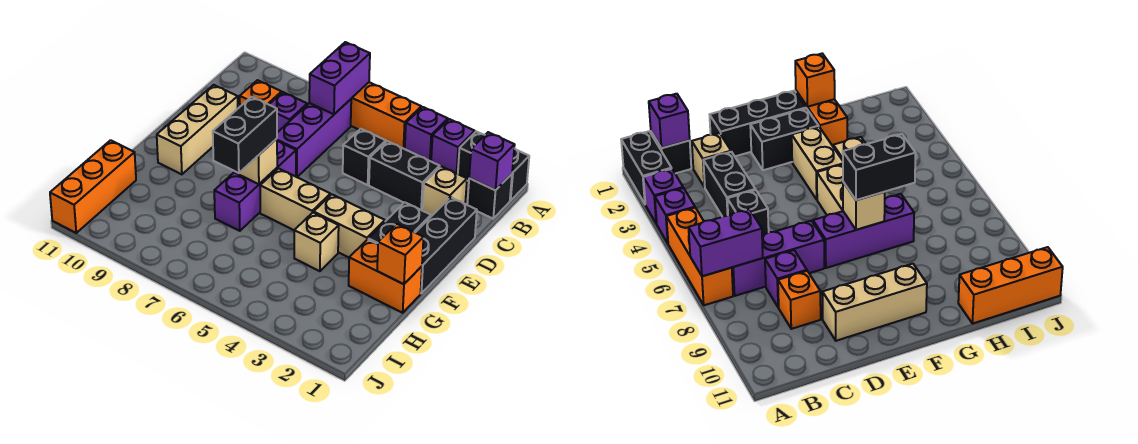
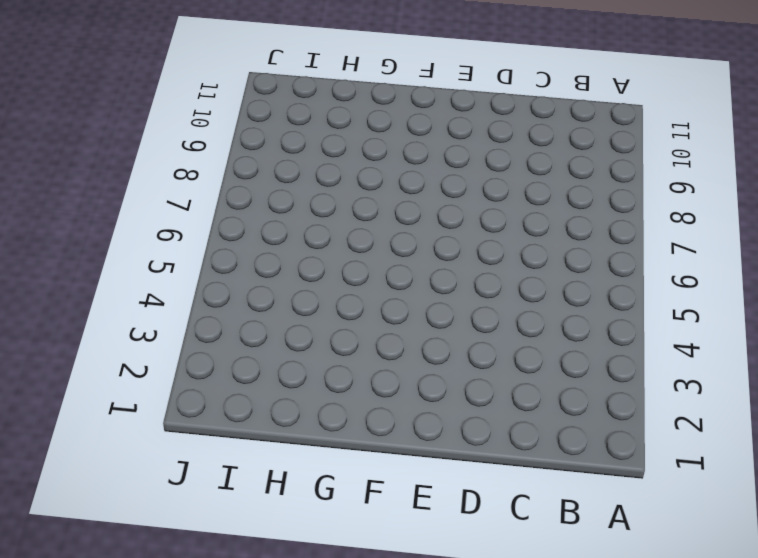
none -> black 1x2 brick [458,132,529,201]
none -> purple 1x1 brick [431,119,475,174]
none -> purple 1x1 brick [405,107,448,161]

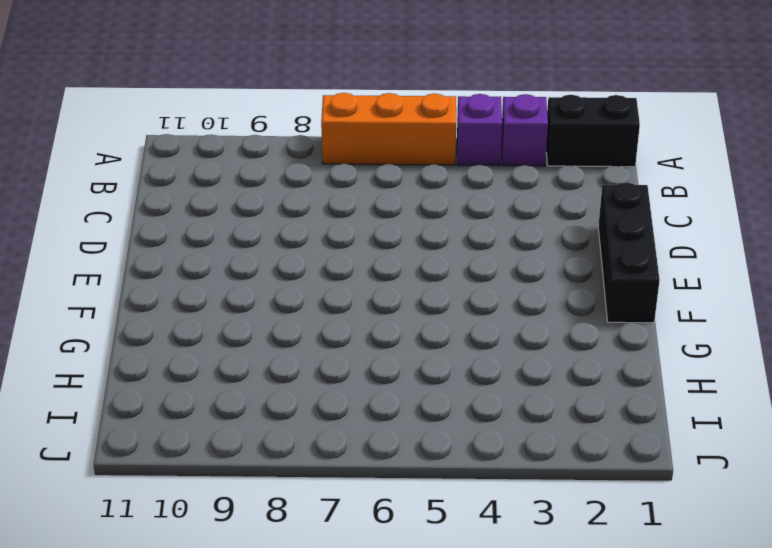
none -> black 1x1 brick [467,174,512,219]
none -> purple 1x3 brick [277,99,351,177]
none -> tan 1x1 brick [422,166,467,216]

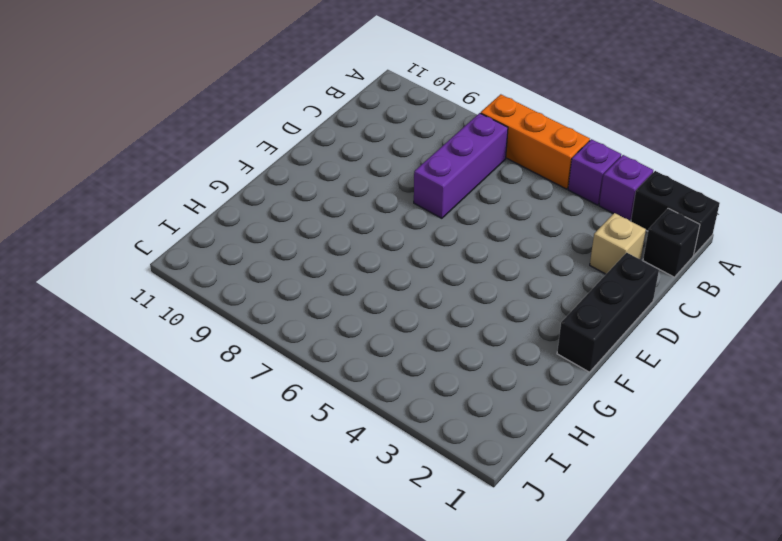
none -> black 1x2 brick [369,141,440,210]
none -> black 1x1 brick [343,129,386,185]
none -> purple 1x1 brick [269,92,307,132]

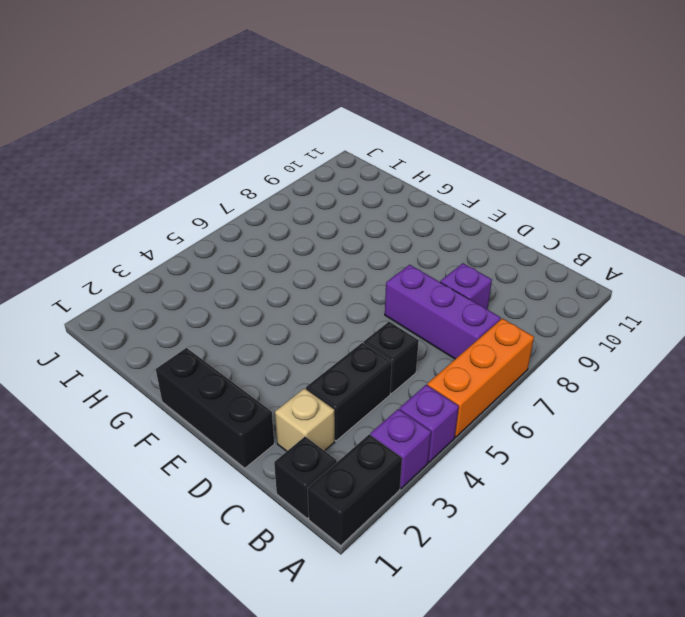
none -> orange 1x1 brick [240,80,282,106]
none -> tan 1x3 brick [157,85,238,174]
none -> black 1x2 brick [368,202,431,244]

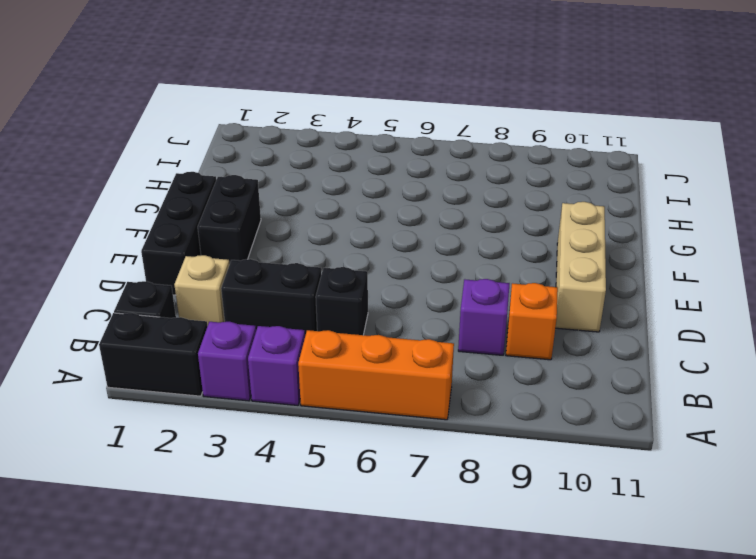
none -> purple 1x3 brick [277,99,351,177]
none -> purple 1x3 brick [214,141,296,231]
none -> tan 1x2 brick [314,194,385,257]

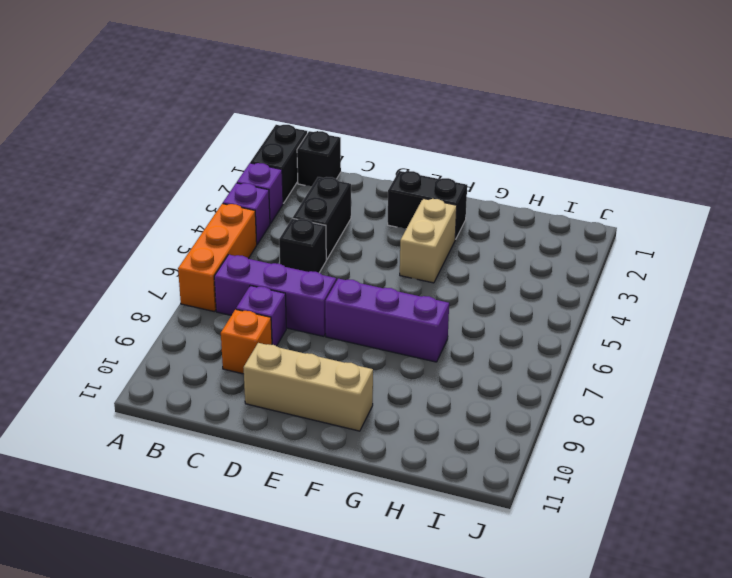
none -> tan 1x1 brick [422,166,467,216]
none -> black 1x3 brick [415,197,477,293]
none -> tan 1x2 brick [260,168,330,230]

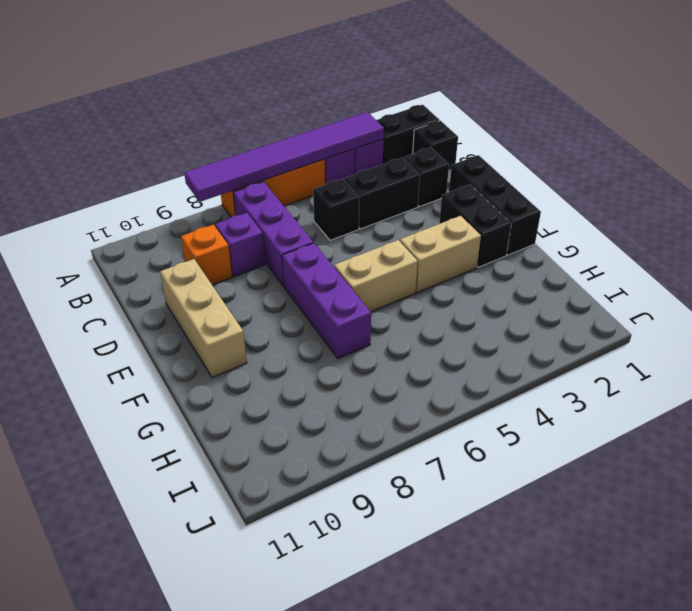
purple 1x6 tile [184,112,384,202] -> purple 1x2 brick [309,42,370,114]
black 1x1 brick [404,148,449,207] -> tan 1x1 brick [422,166,467,216]
none -> orange 1x2 brick [349,240,422,313]
none -> tan 1x1 brick [294,213,339,271]
none -> orange 1x3 brick [50,140,136,233]

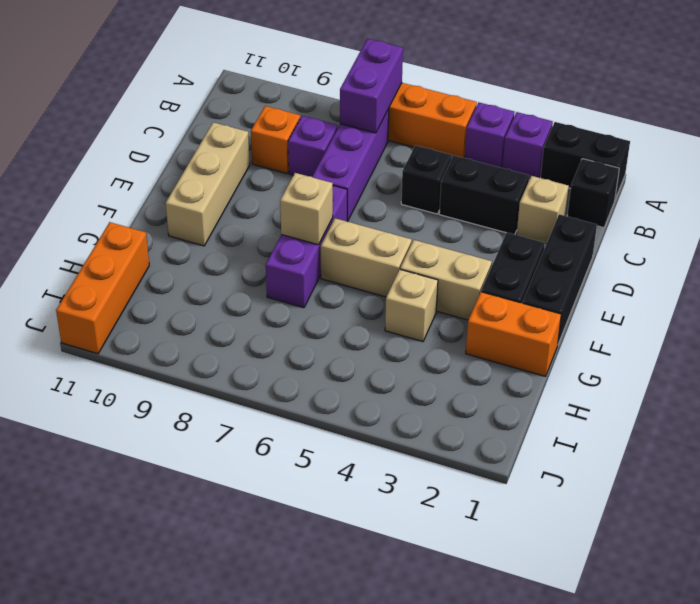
none -> purple 1x1 brick [469,132,515,190]
none -> orange 1x1 brick [377,224,424,284]
none -> black 1x2 brick [213,97,277,173]

